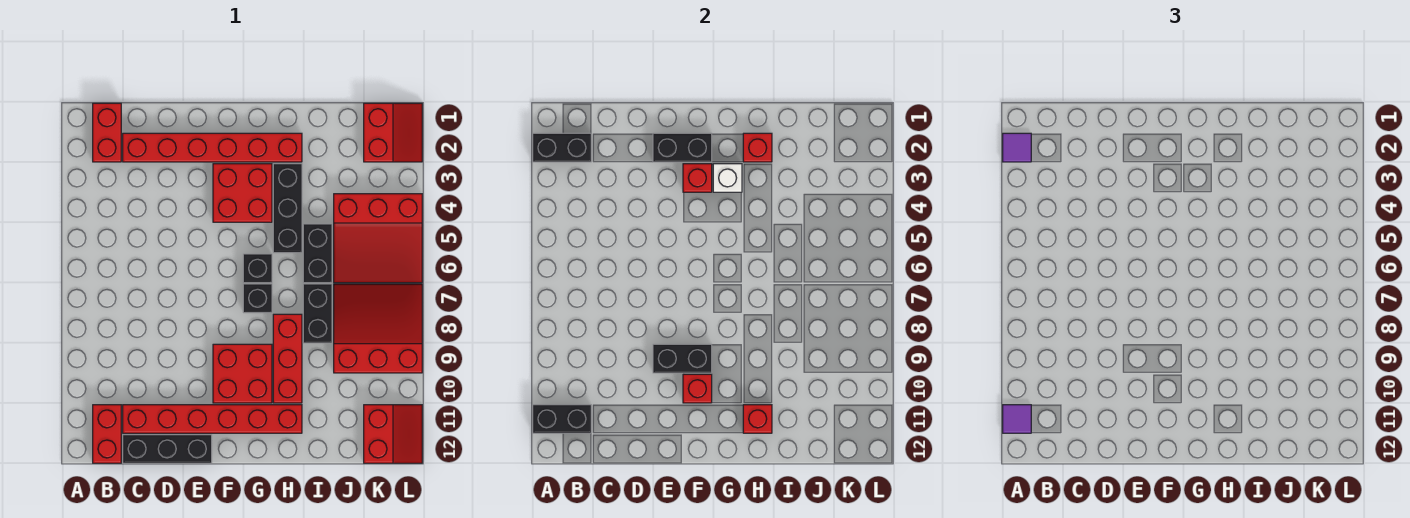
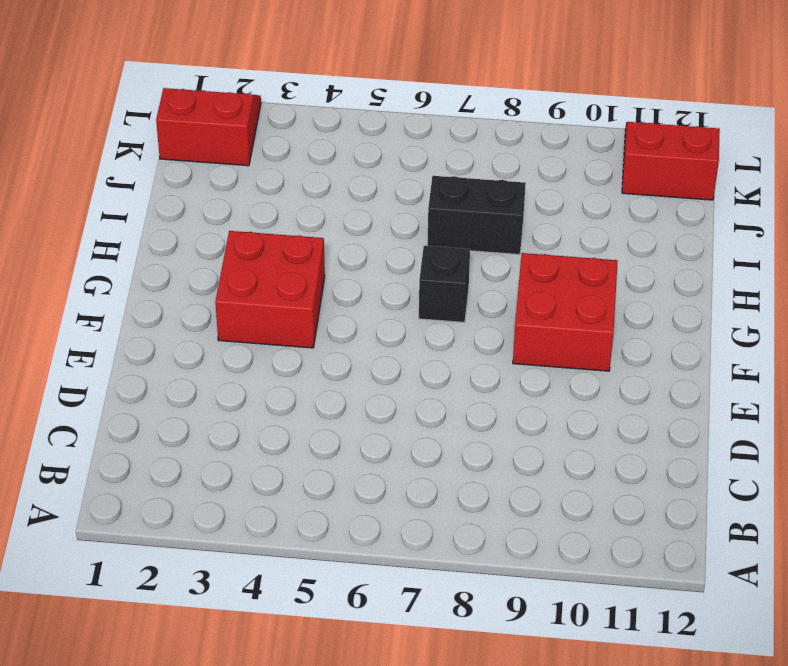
none -> red 1x2 brick [93,103,121,162]
none -> red 1x2 brick [93,405,121,463]
none -> red 1x6 brick [123,133,302,162]

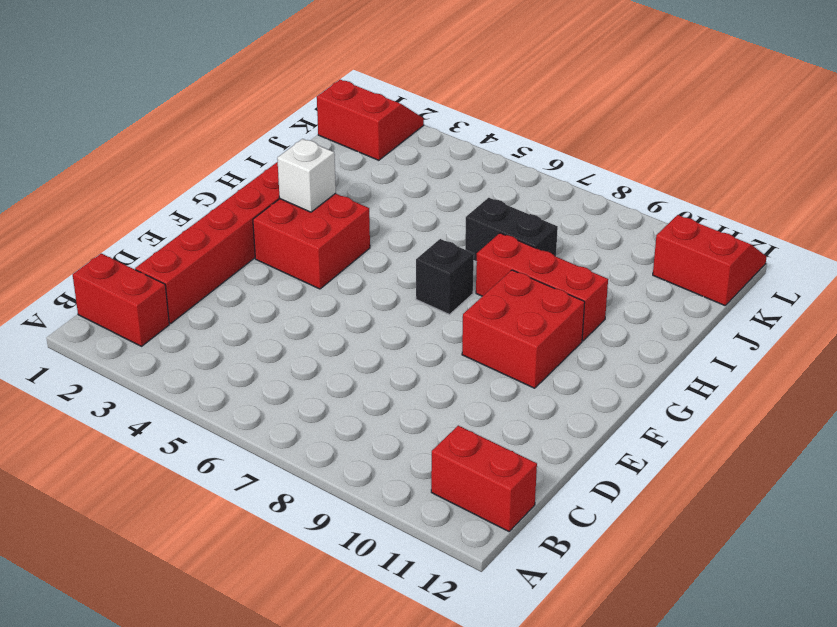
none -> red 1x6 brick [123,405,302,433]
none -> black 1x3 brick [123,435,212,463]
none -> black 1x1 brick [243,254,272,283]

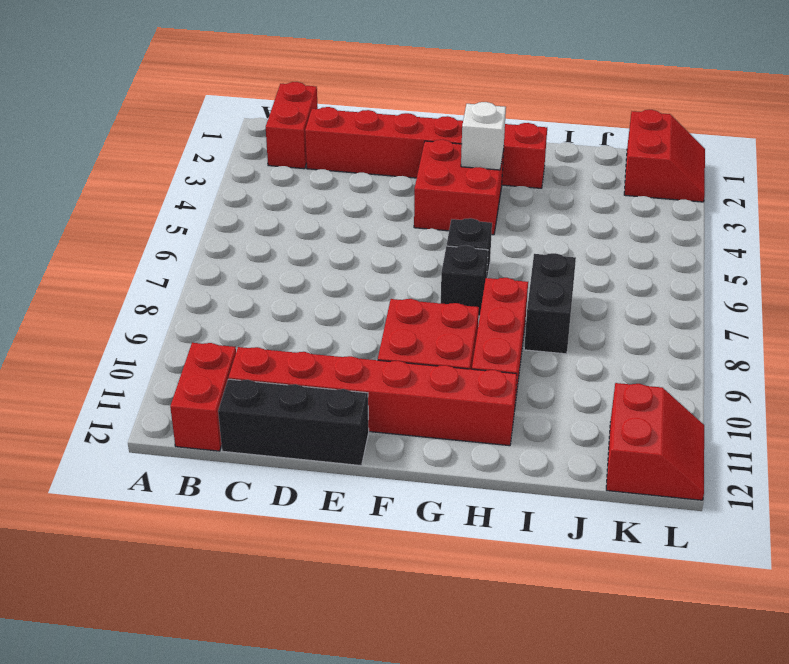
none -> black 1x3 brick [273,164,302,253]
none -> black 1x2 brick [303,224,332,283]
none -> red 3x3 slope [334,194,422,283]

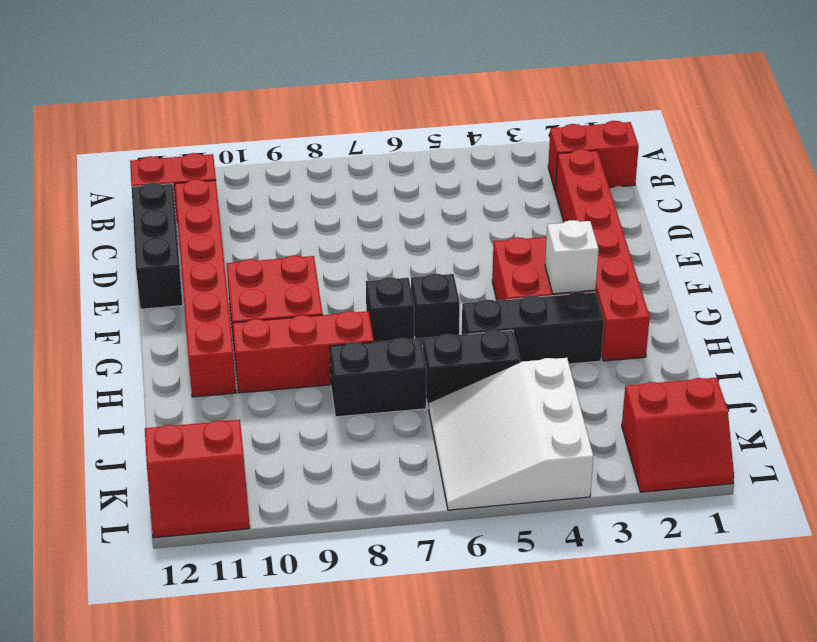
white 3x3 slope [429,358,593,510] -> red 3x3 slope [334,194,422,283]
none -> red 3x3 slope [334,284,422,373]
none -> black 1x2 brick [533,133,591,162]
none -> black 1x2 brick [533,405,591,433]

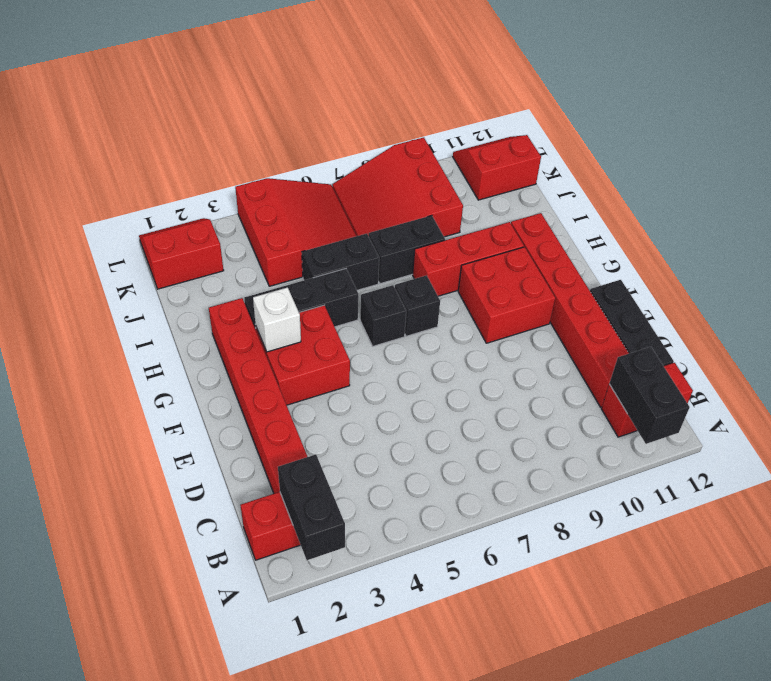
none -> black 1x2 brick [653,133,712,162]
none -> black 1x2 brick [653,344,712,373]
none -> red 1x1 brick [683,164,712,192]

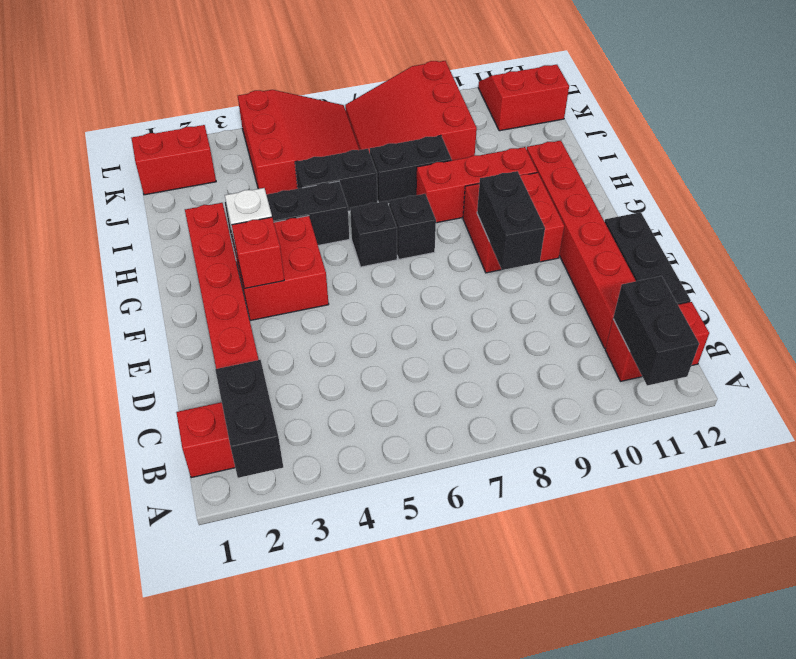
none -> black 1x2 brick [653,133,712,162]
none -> red 1x1 brick [683,374,712,403]
none -> red 1x1 brick [743,133,772,162]

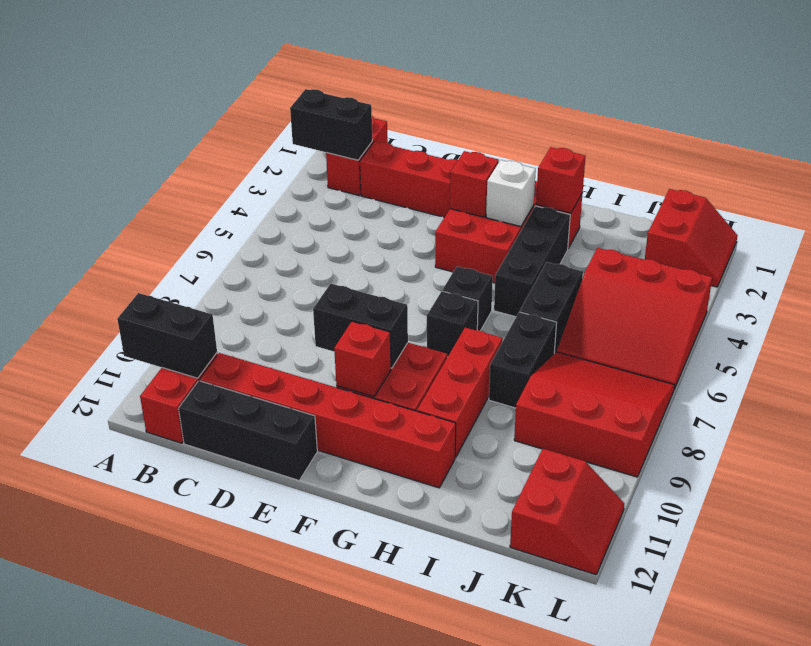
none -> black 1x2 brick [653,133,712,162]
none -> red 1x1 brick [743,405,772,433]
none -> purple 1x1 tile [1003,133,1031,162]

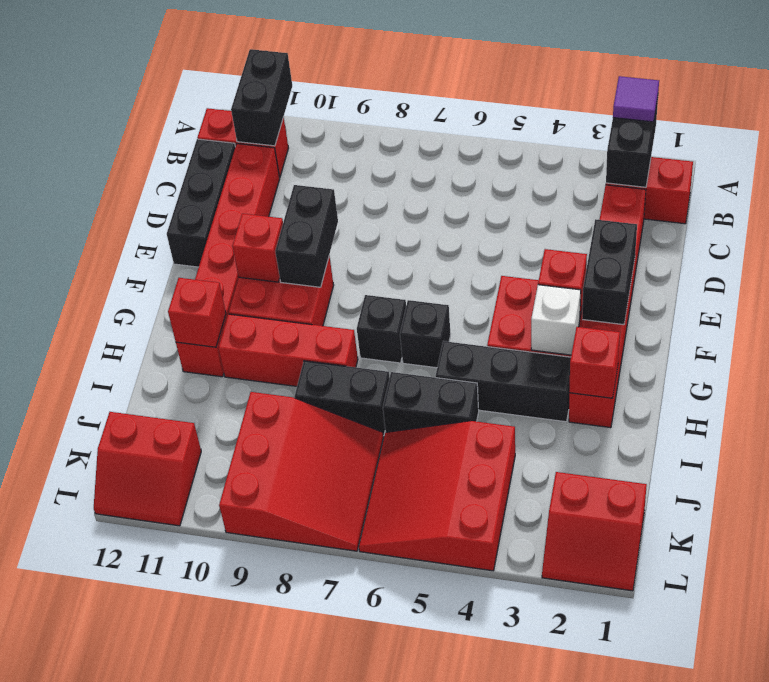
none -> purple 1x1 tile [1003,405,1031,433]

